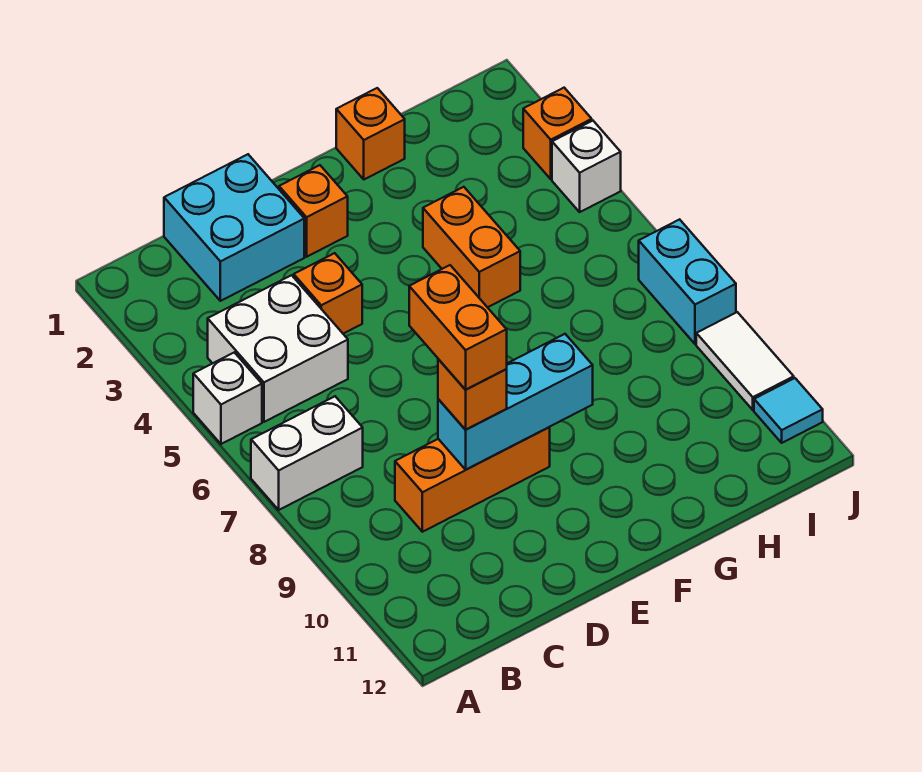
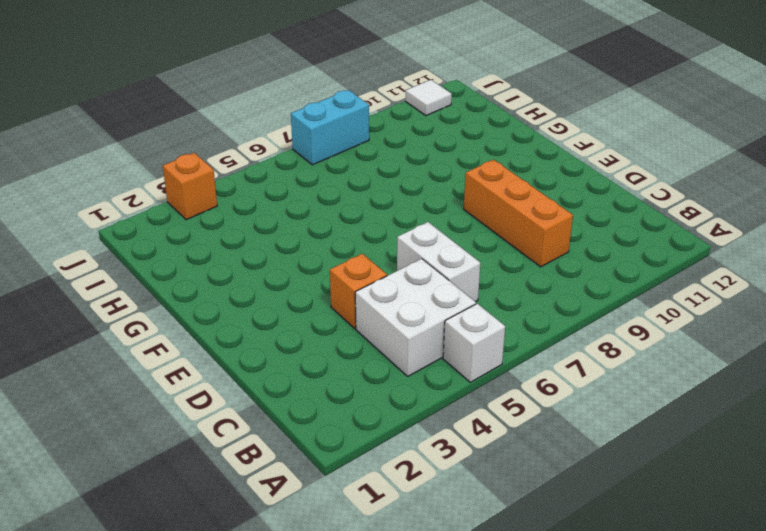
white 1x2 brick [397,222,480,302] -> white 1x2 brick moved to [251,396,363,510]
white 1x1 tile [405,80,452,116] -> cyan 1x1 tile [754,378,823,443]
none -> cyan 2x2 brick [164,154,304,301]
none -> orange 1x1 brick [279,165,348,257]
none -> orange 1x1 brick [336,88,405,179]

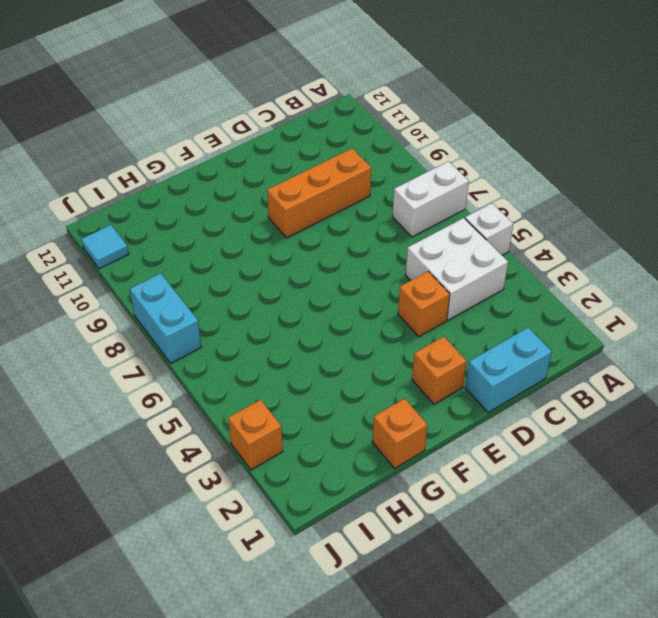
cyan 1x2 brick [465,328,552,413] -> cyan 2x2 brick [164,154,304,301]
none -> orange 1x2 brick [423,187,520,307]
none -> white 1x1 brick [552,121,621,212]
none -> white 1x2 tile [696,312,794,410]

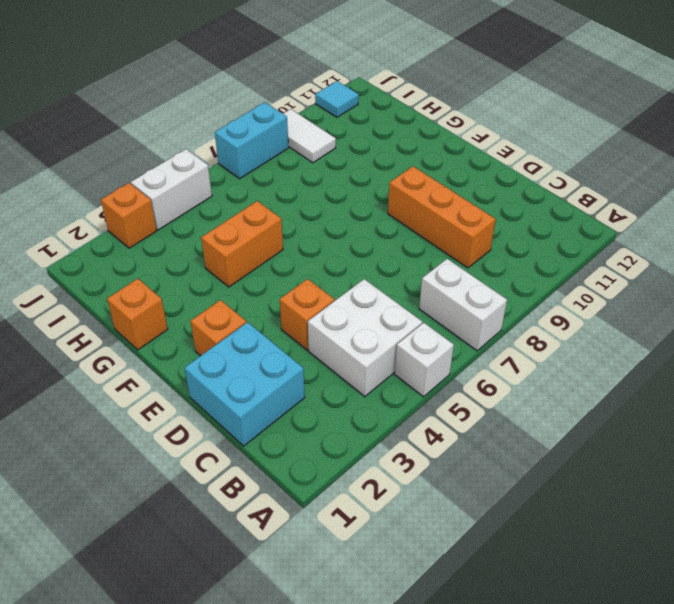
white 1x2 tile [283,109,336,163] -> white 1x2 tile turned to [696,312,794,410]
white 1x2 brick [131,149,212,230] -> white 1x1 brick [552,121,621,212]
none -> cyan 1x3 brick [438,334,593,470]
none -> orange 1x1 brick [438,359,507,430]
none -> orange 1x2 brick [409,265,507,390]

